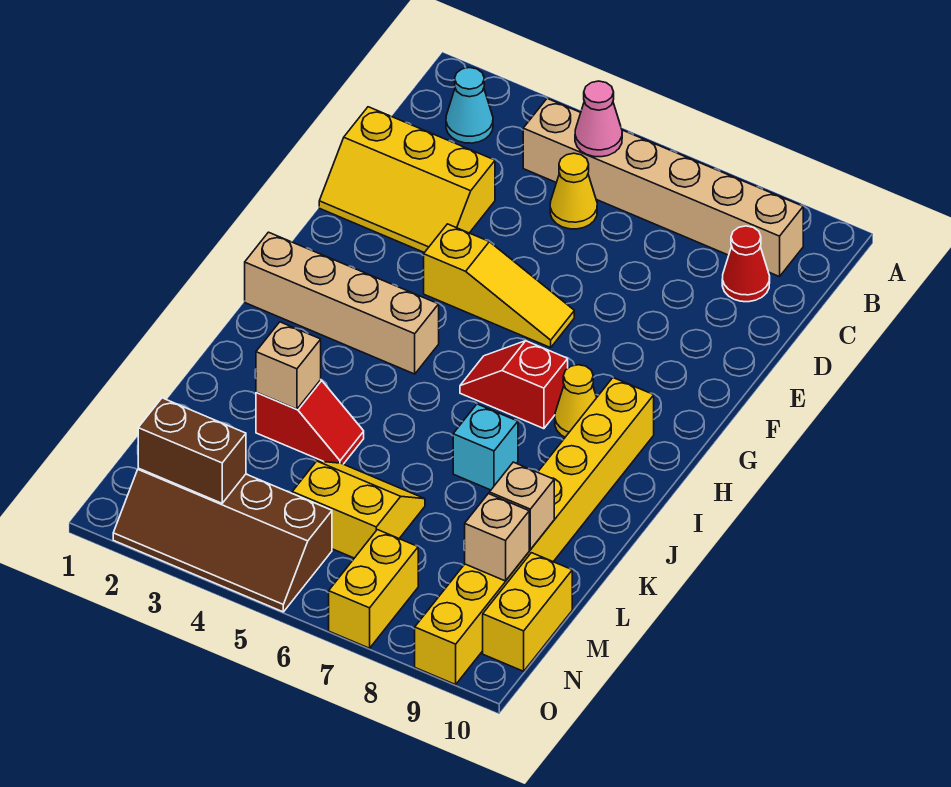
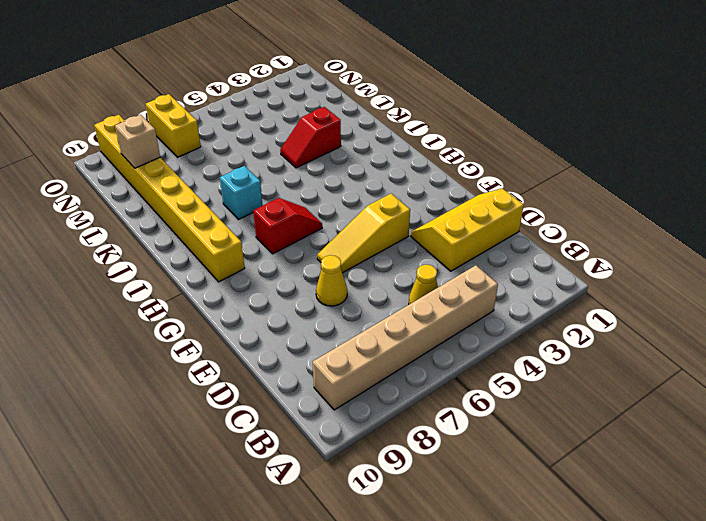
yellow 1x1 cone [316,255,347,306] -> yellow 1x1 cone moved to [555,365,597,437]
none -> cyan 1x1 cone [446,68,493,143]
none -> red 1x1 cone [722,226,770,302]
none -> tan 1x4 brick [245,232,439,374]

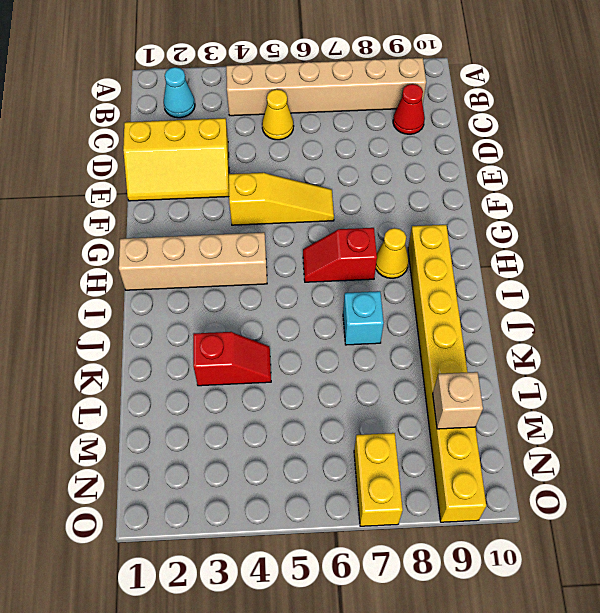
none -> yellow 2x2 slope [292,461,425,558]
none -> yellow 1x2 brick [483,553,572,671]
none -> brown 2x4 slope [113,468,332,612]

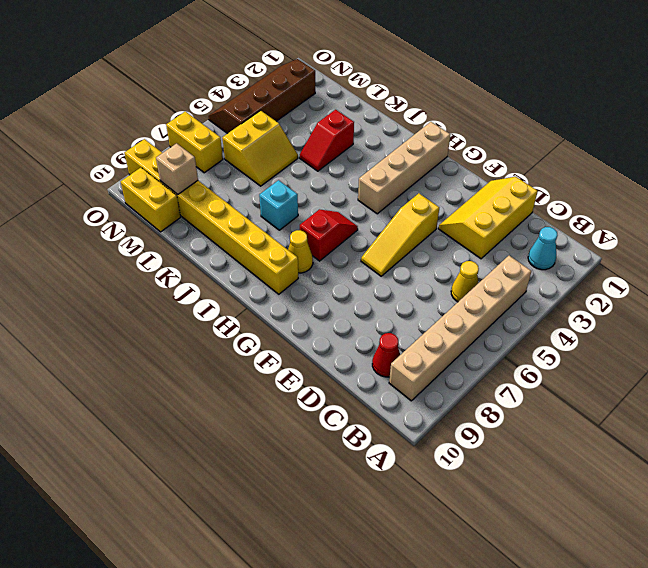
none -> pink 1x1 cone [575,81,622,157]
none -> tan 1x1 brick [256,322,321,409]
none -> tan 1x1 brick [489,462,554,550]

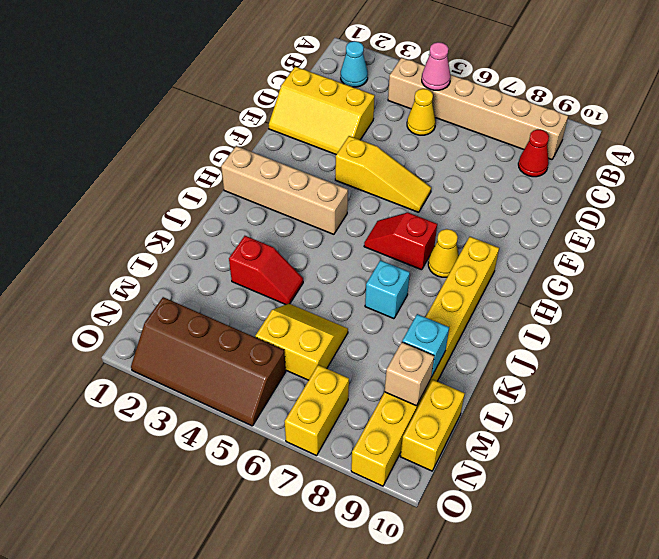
cyan 1x1 brick [402,314,449,377] -> tan 1x1 brick [489,462,554,550]
none -> tan 1x1 brick [256,322,321,409]
none -> brown 1x2 brick [138,398,246,503]

